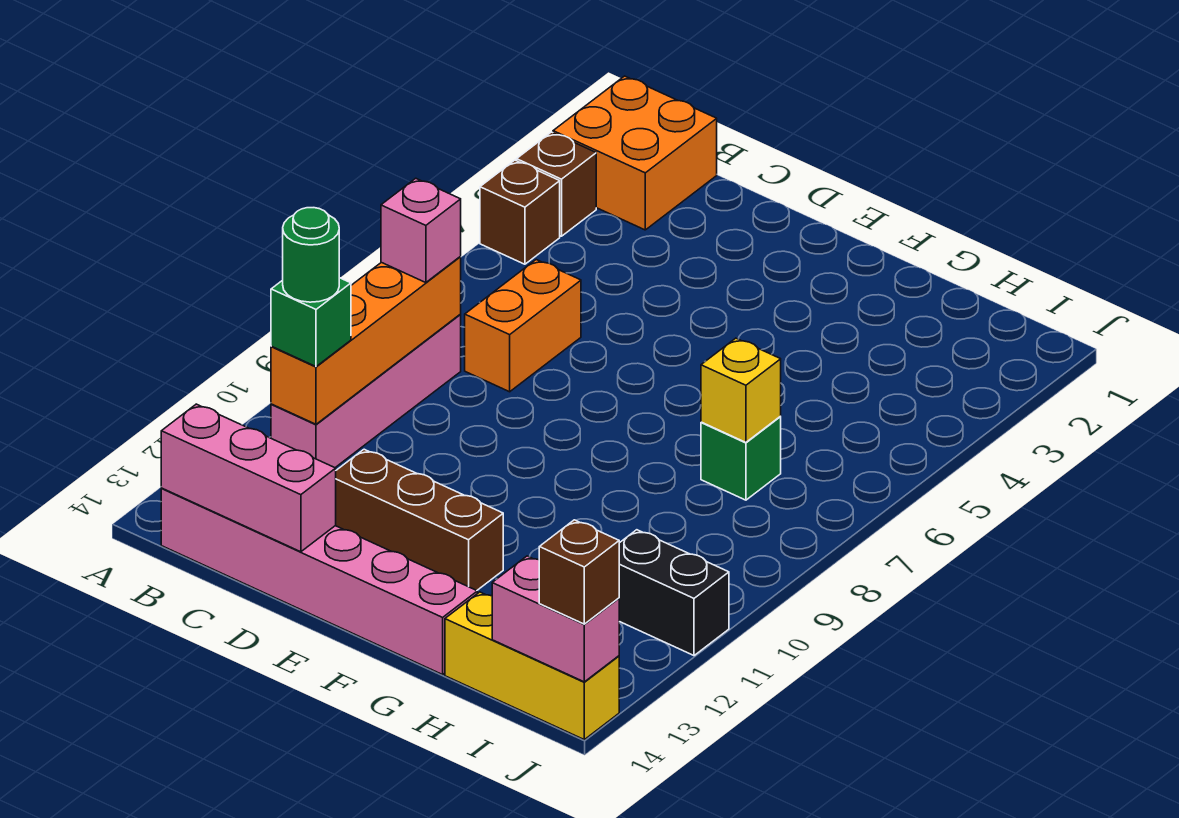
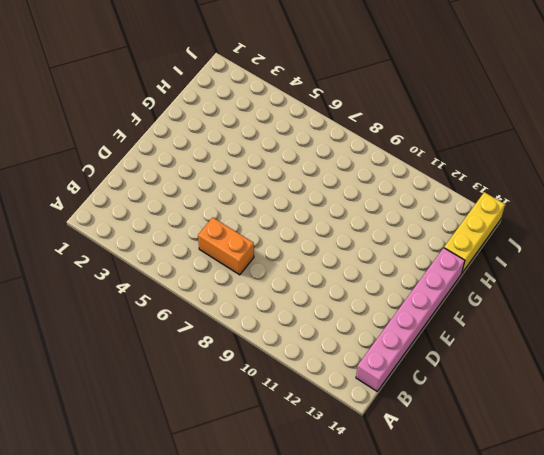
none -> orange 2x2 brick [553,76,717,230]
none -> brown 1x1 brick [517,132,596,236]
none -> brown 1x1 brick [480,160,560,264]

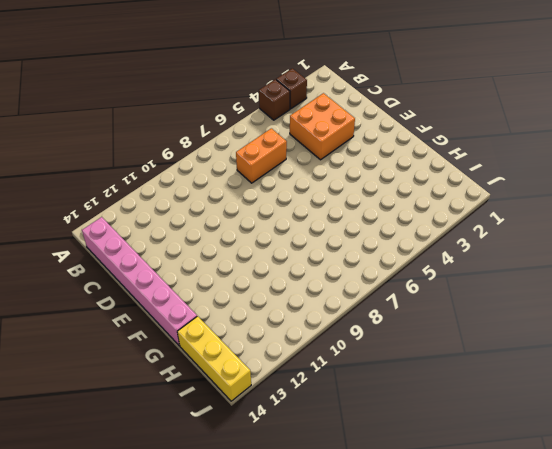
orange 2x2 brick [290,93,355,160] -> orange 2x2 brick moved to [553,76,717,230]
none -> pink 1x4 brick [271,315,461,468]
none -> brown 1x3 brick [335,449,503,590]
none -> green 1x1 brick [701,416,781,500]

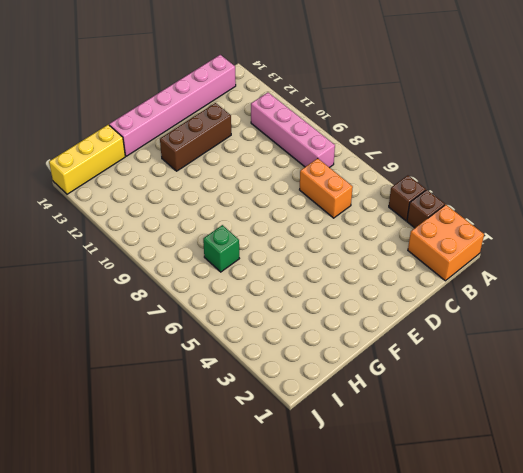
none -> black 1x2 brick [619,530,729,656]
none -> orange 1x4 brick [271,257,461,424]
none -> pink 1x3 brick [161,404,336,552]

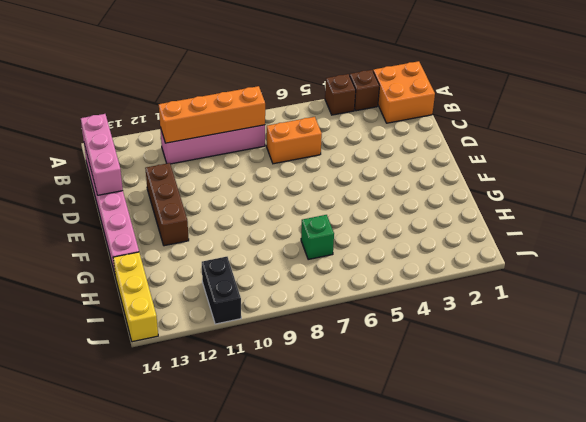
none -> yellow 1x1 brick [701,338,781,442]
none -> pink 1x2 brick [492,556,619,682]
none -> pink 1x1 brick [381,178,461,283]

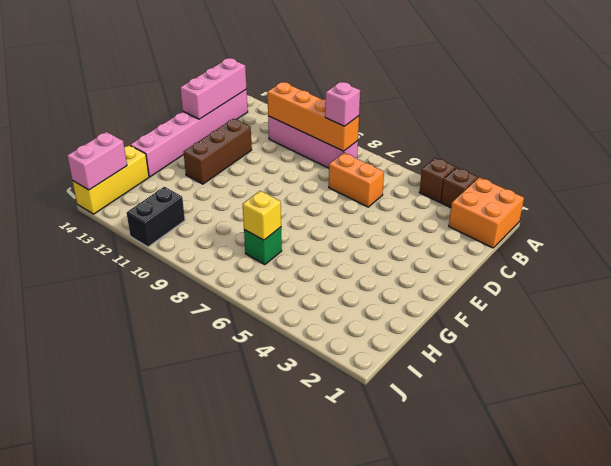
none -> green 1x1 brick [271,278,351,367]
none -> brown 1x1 brick [539,520,619,624]
none -> green 1x1 round brick [283,208,339,302]

